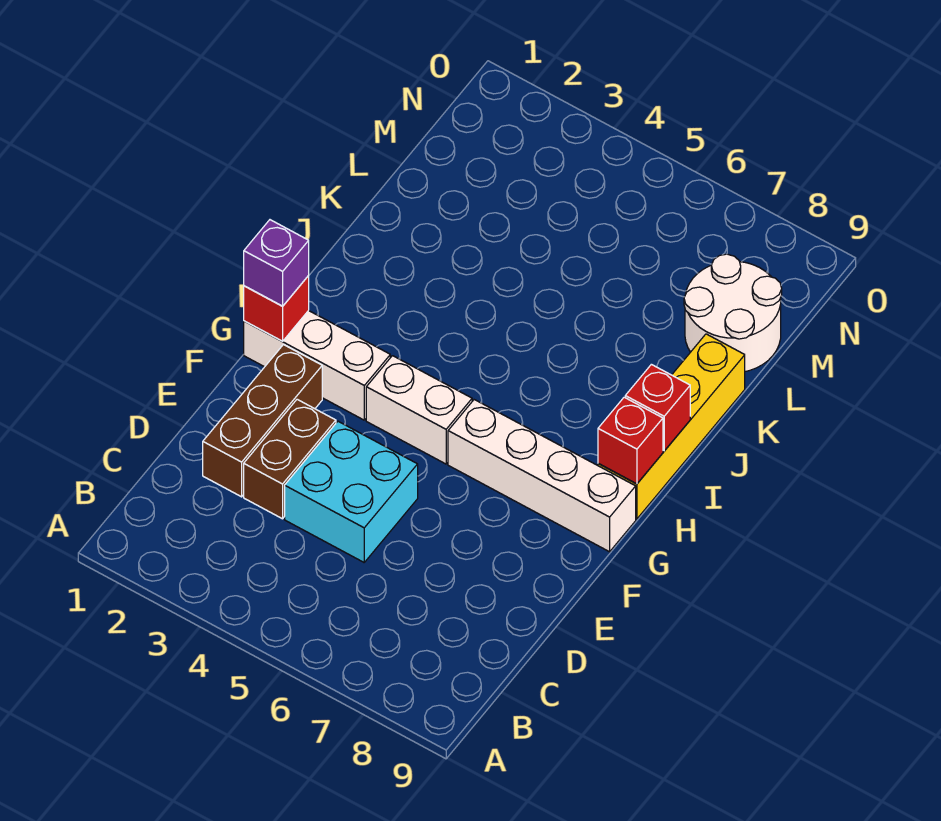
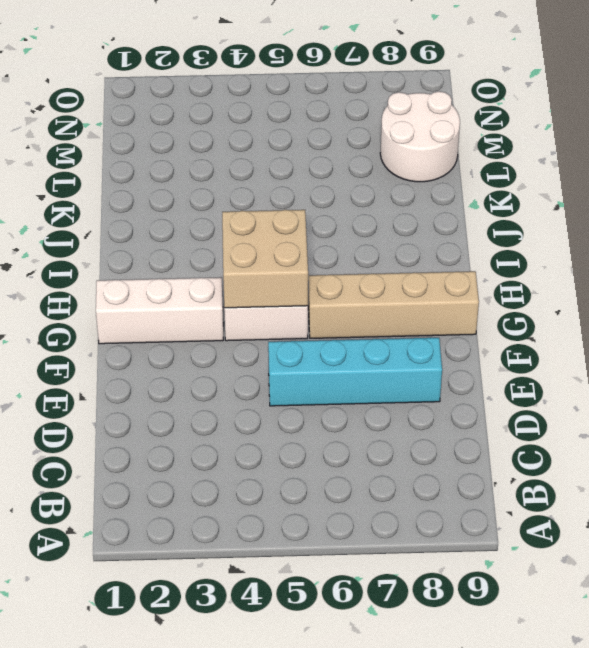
cyan 1x4 brick [268,338,442,406] -> cyan 2x2 brick [285,421,418,562]
tan 2x2 brick [222,210,308,308] -> none
tan 1x4 brick [308,271,479,338] -> white 1x4 brick [448,400,636,552]
none -> brown 1x3 brick [203,345,322,497]
none -> brown 1x2 brick [244,399,336,519]
none -> yellow 1x4 brick [598,334,745,519]

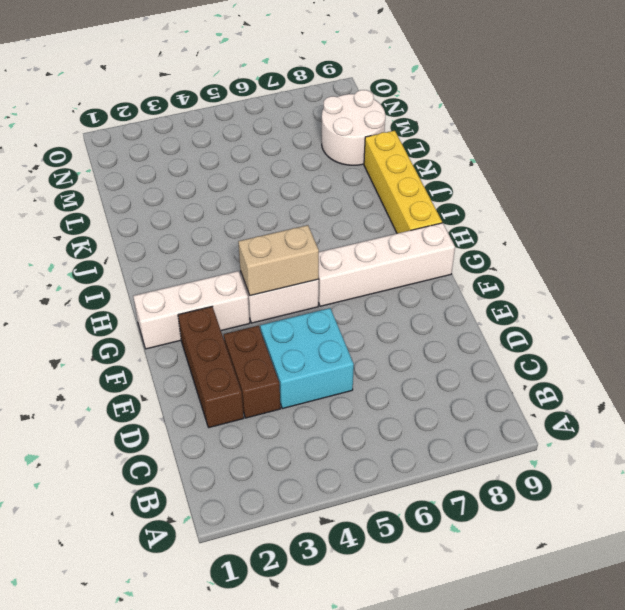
tan 1x2 brick [238,225,319,296] -> none
none -> red 1x1 brick [244,276,309,341]
none -> red 1x1 brick [598,397,663,484]
none -> red 1x1 brick [625,364,690,451]

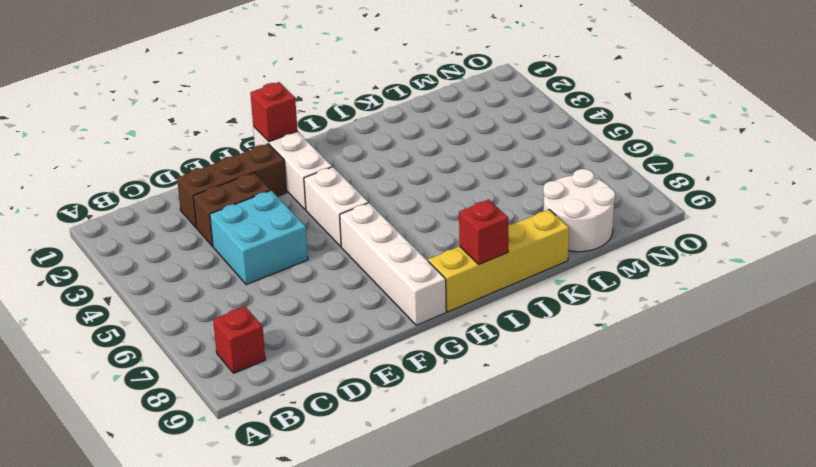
red 1x1 brick [213,306,265,373] -> red 1x1 brick moved to [598,397,663,484]
none -> purple 1x1 brick [244,220,309,306]

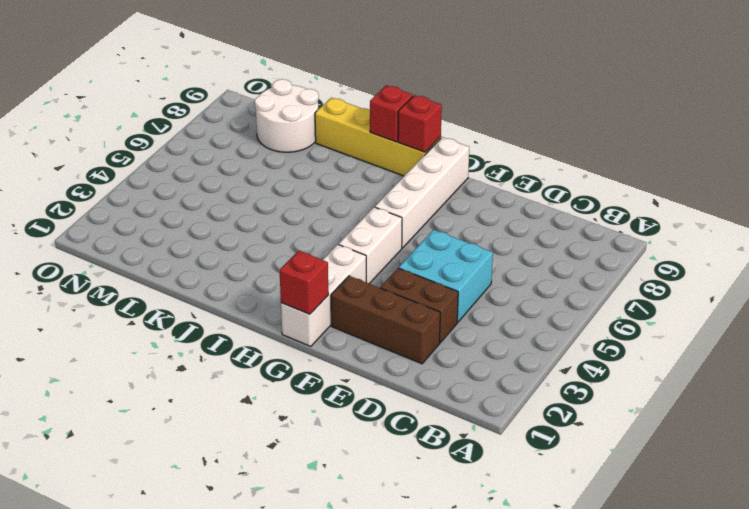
none -> purple 1x1 brick [244,220,309,306]

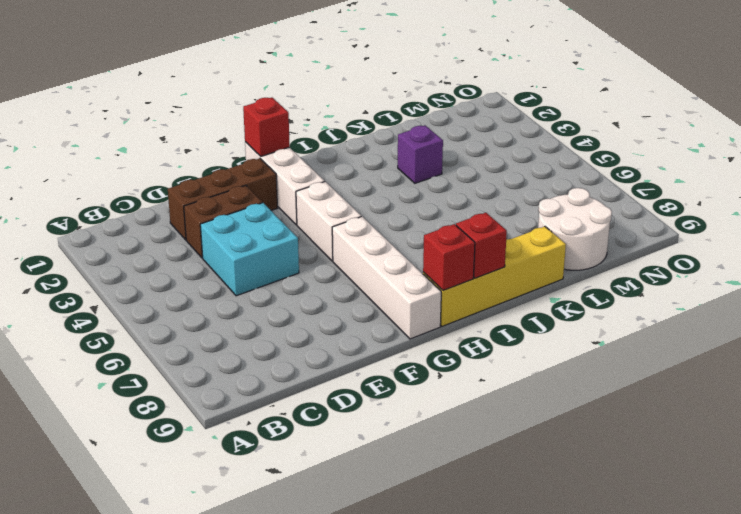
purple 1x1 brick [398,125,443,183] -> purple 1x1 brick moved to [244,220,309,306]

